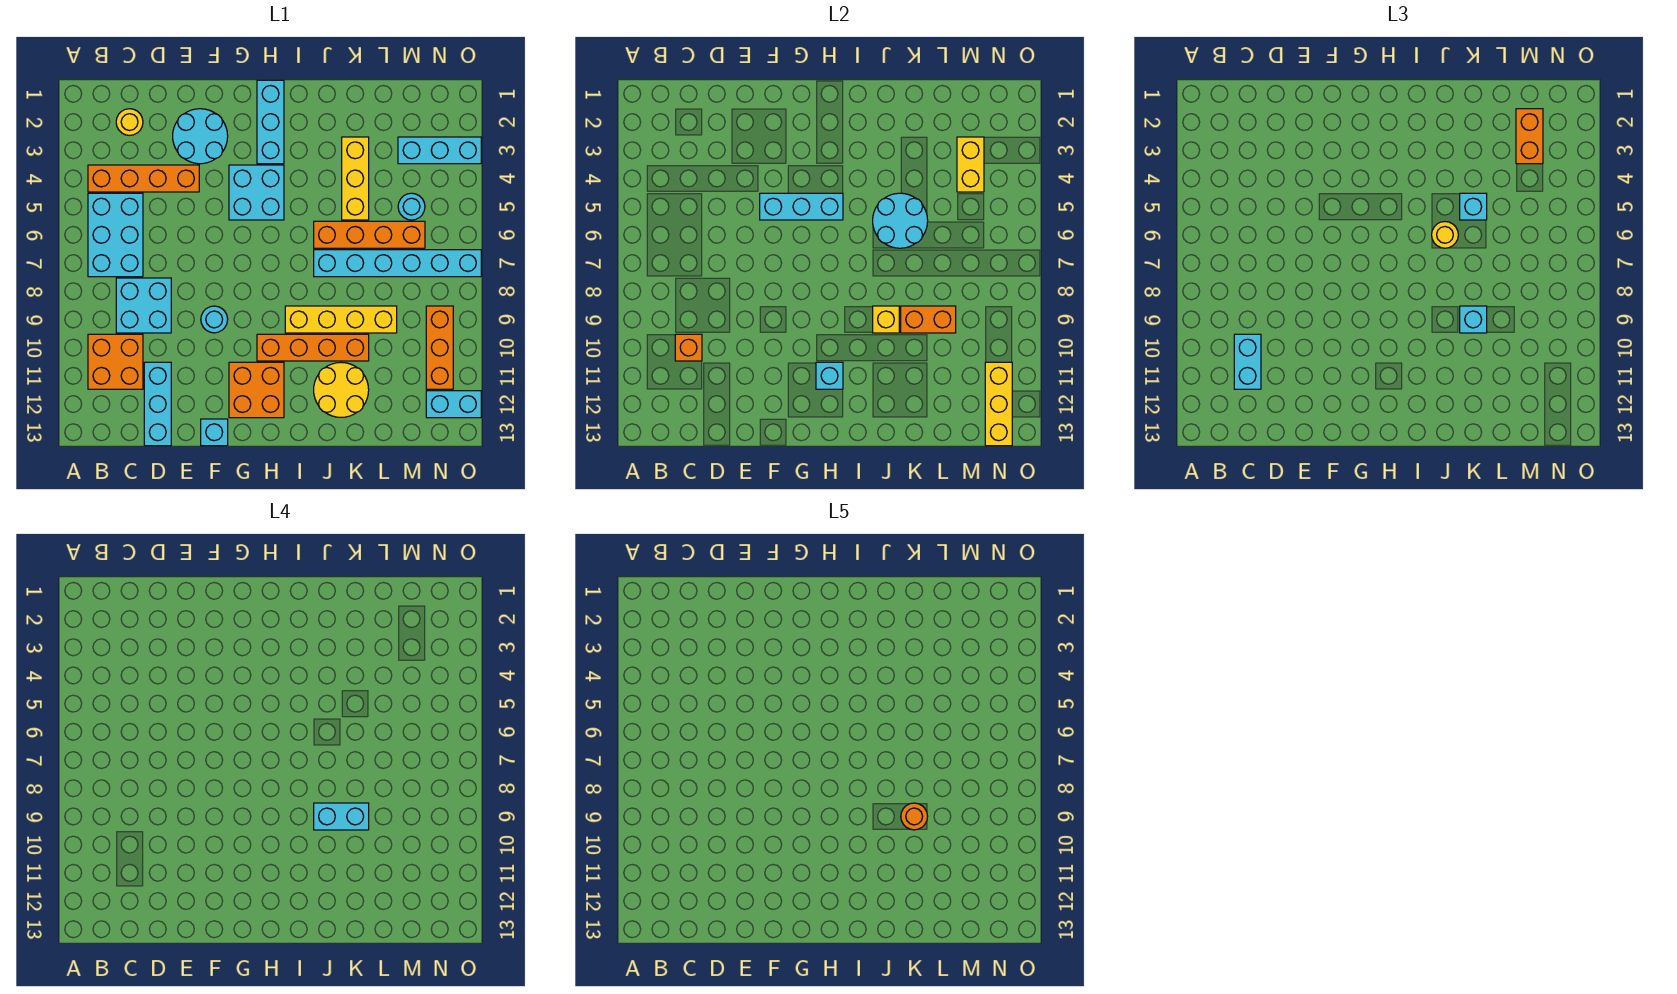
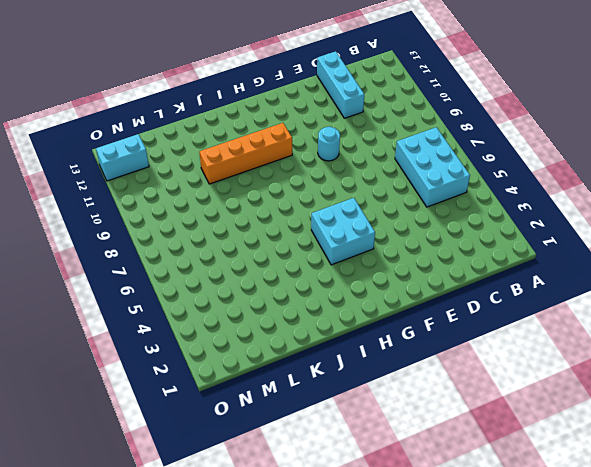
none -> orange 1x4 brick [88,165,199,192]
none -> orange 2x2 brick [88,334,143,389]
none -> yellow 1x1 round brick [116,109,143,135]
none -> cyan 2x2 brick [116,278,171,333]

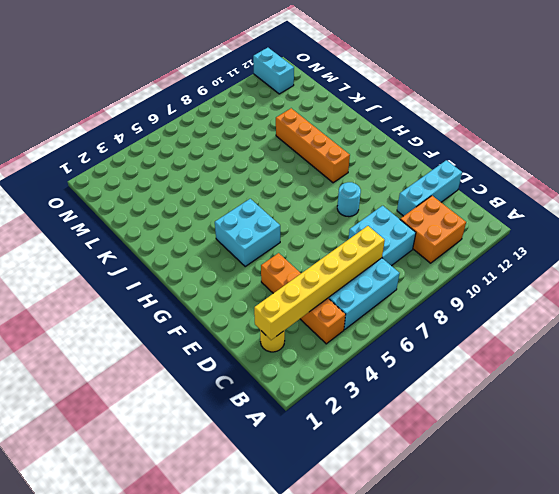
yellow 1x6 brick [254,226,385,340] -> none
none -> cyan 2x2 round brick [173,109,228,164]
none -> cyan 1x1 brick [201,419,228,446]
none -> orange 2x2 brick [229,362,284,418]
none -> cyan 1x3 brick [257,80,284,164]

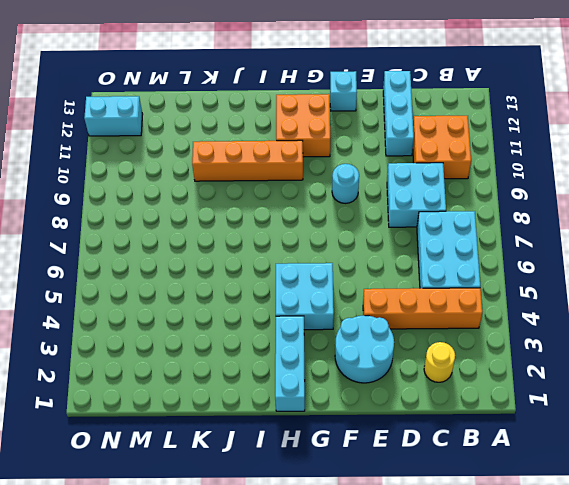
none -> yellow 1x4 brick [285,306,397,333]
none -> orange 1x4 brick [314,221,425,248]
none -> cyan 1x6 brick [314,250,481,277]
none -> yellow 2x2 round brick [314,362,369,417]

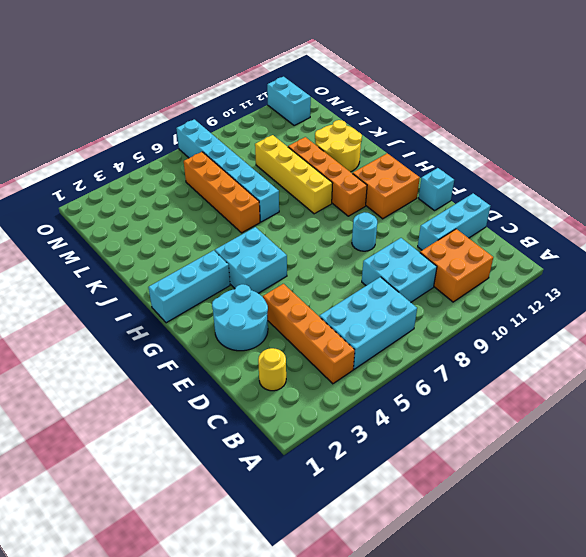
none -> yellow 1x3 brick [342,137,369,220]
none -> cyan 1x3 brick [398,137,481,164]
none -> cyan 1x1 round brick [398,193,425,220]
none -> orange 1x3 brick [426,306,453,389]

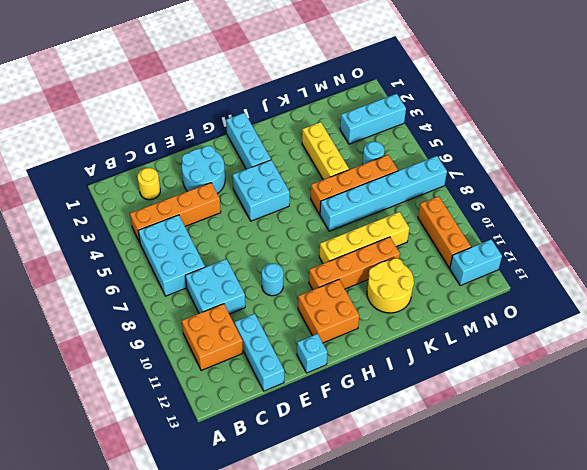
none -> orange 1x1 brick [675,334,702,361]
none -> cyan 1x3 brick [760,193,843,220]
none -> cyan 1x1 brick [816,362,843,389]
none -> cyan 2x2 round brick [873,193,928,248]

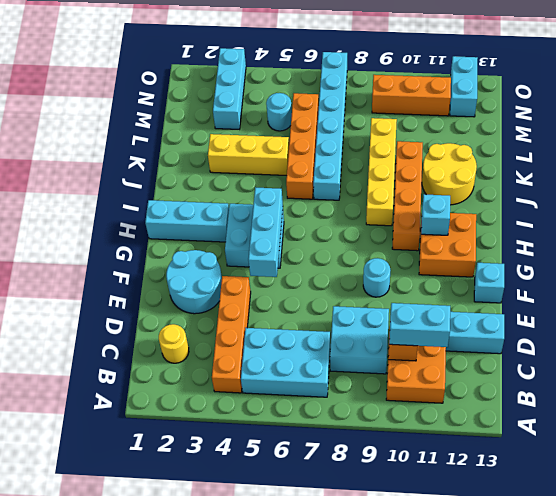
none -> cyan 2x2 round brick [873,193,928,248]
none -> yellow 1x1 brick [873,306,899,333]
none -> orange 1x2 brick [901,306,956,333]
none -> yellow 1x2 brick [957,137,984,192]

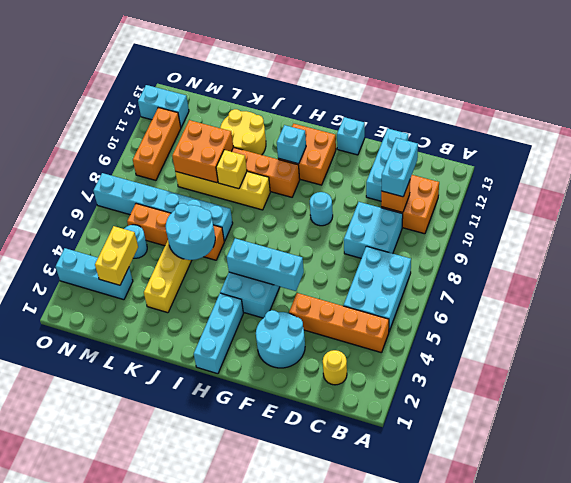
orange 2x2 brick [172,120,233,183] -> orange 1x2 brick [901,306,956,333]
none -> yellow 1x3 brick [985,362,1012,446]
none -> yellow 1x1 round brick [1432,222,1458,248]
none -> cyan 1x1 brick [1460,193,1487,220]
none -> cyan 1x1 brick [1460,306,1487,333]

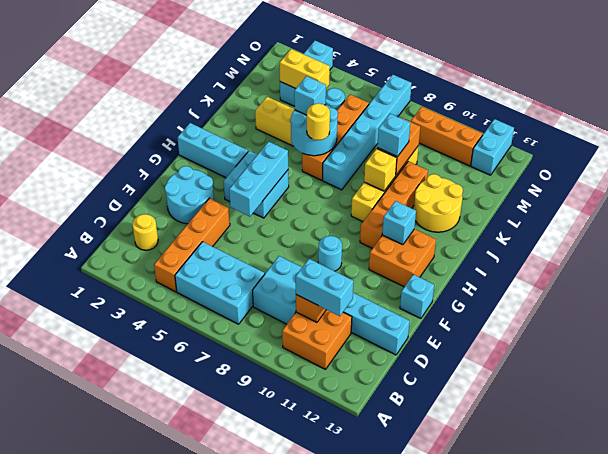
none -> yellow 1x3 brick [985,362,1012,446]
none -> orange 1x2 brick [1516,109,1543,164]
none -> cyan 1x2 brick [314,803,369,830]
none -> orange 1x1 round brick [901,803,928,830]

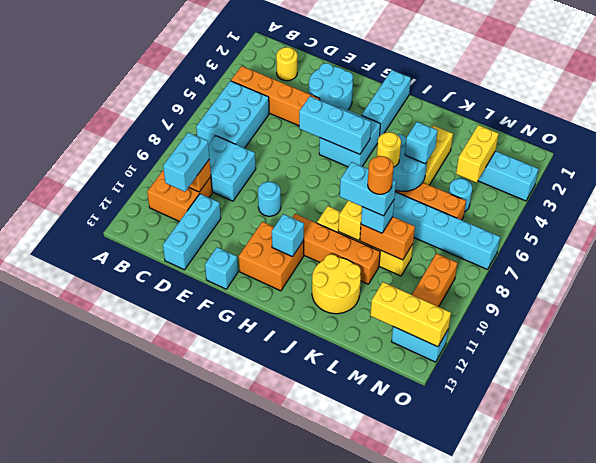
yellow 1x3 brick [370,282,451,347] -> yellow 1x3 brick turned to [985,362,1012,446]
none -> orange 1x2 brick [1516,109,1543,164]

